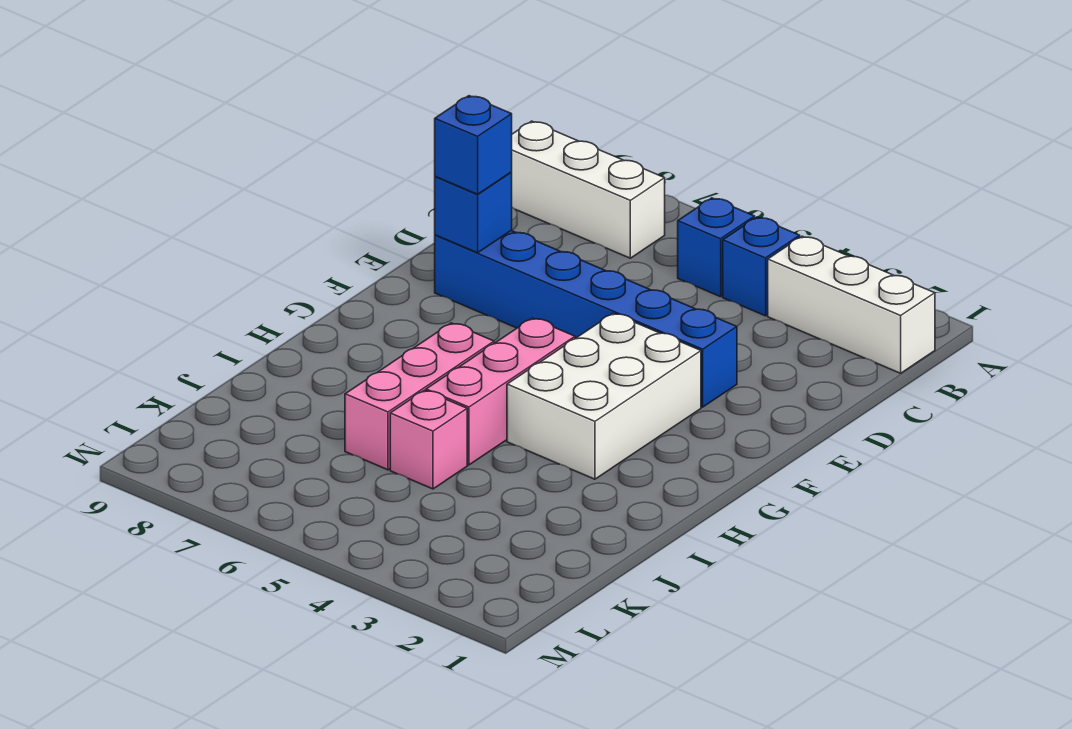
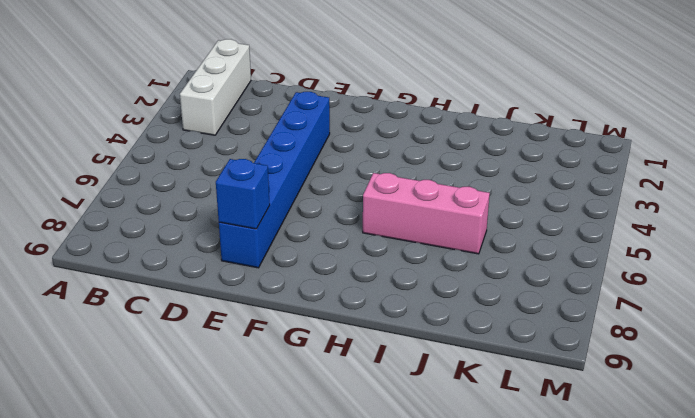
none -> blue 1x1 brick [723,217,800,316]
none -> blue 1x1 brick [678,198,755,297]

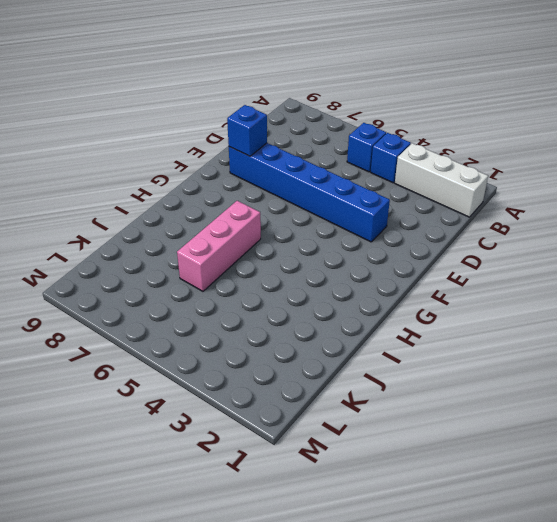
none -> white 1x3 brick [512,121,665,258]
none -> white 2x3 brick [507,313,701,479]

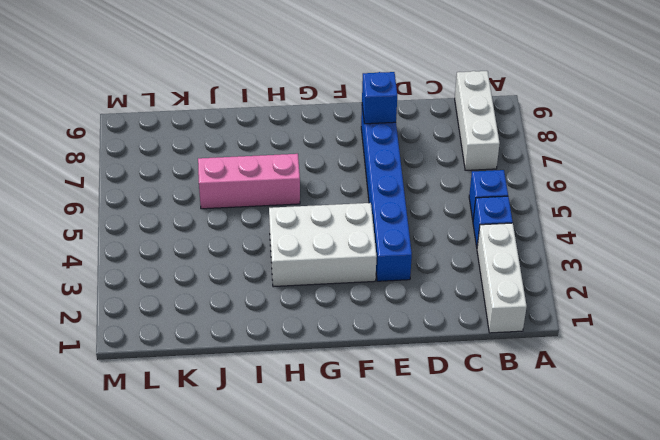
none -> pink 1x3 brick [426,318,575,465]
none -> pink 1x1 brick [390,390,467,489]

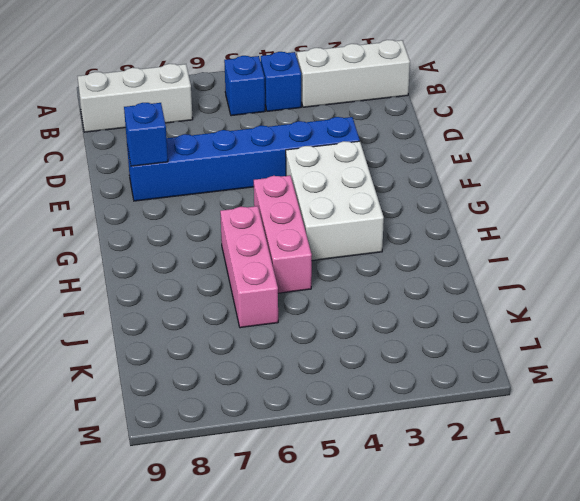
none -> pink 1x1 brick [390,390,467,489]
none -> blue 1x1 brick [435,96,512,194]

